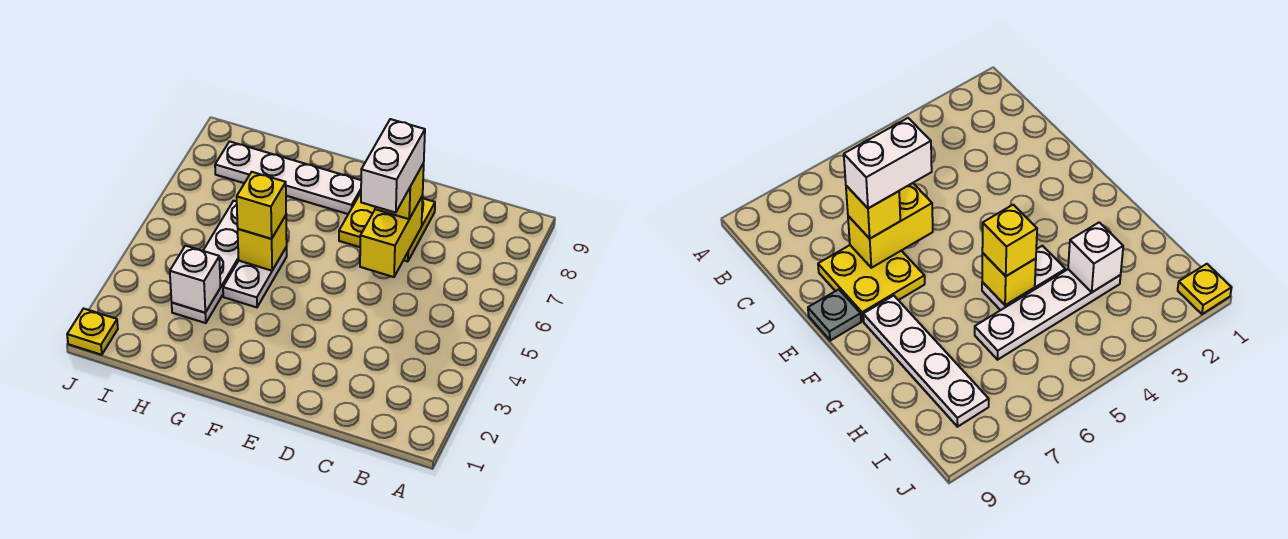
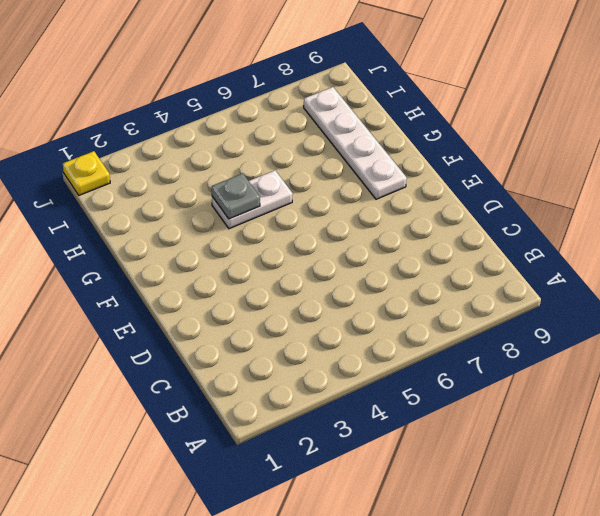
grey 1x1 plate [212,173,260,219] -> grey 1x1 plate moved to [808,289,861,341]
none -> yellow 2x2 plate [339,193,435,262]
none -> white 1x4 plate [172,201,239,323]
none -> yellow 1x2 brick [360,196,423,277]

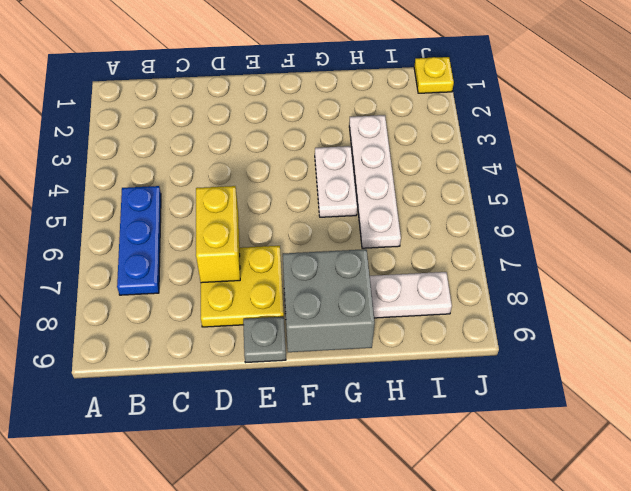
blue 1x3 plate [117,186,161,295] -> none
grey 2x2 brick [283,249,375,352] -> none
none -> yellow 1x1 brick [238,215,287,271]
none -> white 1x1 brick [170,246,221,313]
none -> yellow 1x1 brick [375,163,424,219]

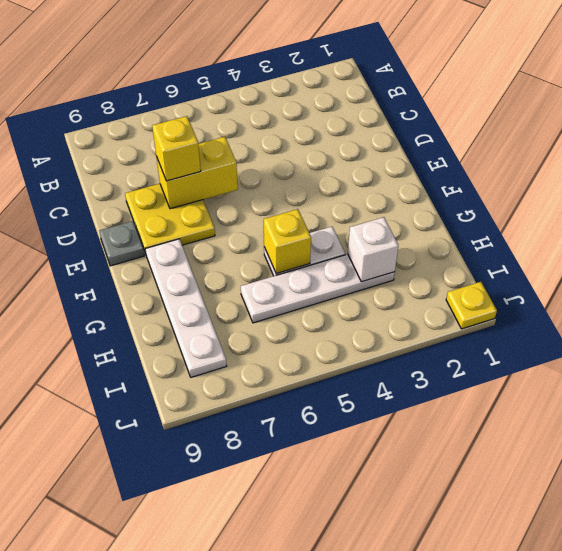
none -> yellow 1x1 brick [237,172,286,239]
none -> white 1x2 brick [361,119,425,213]

